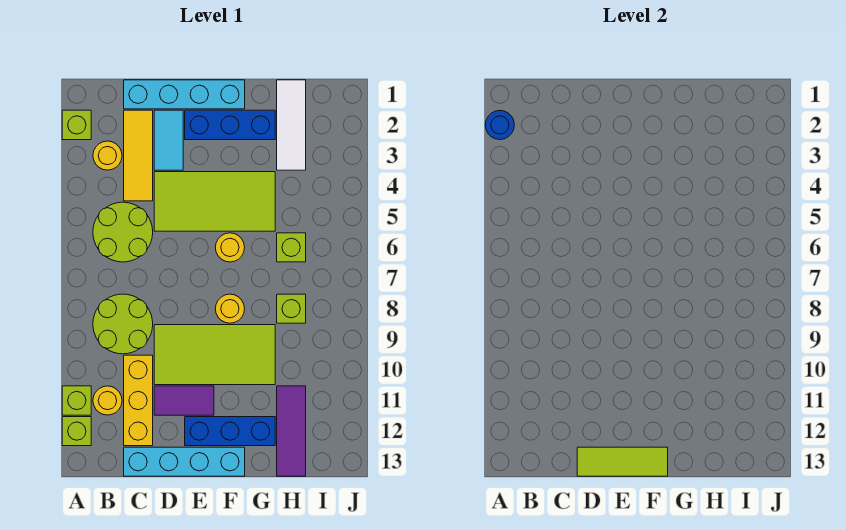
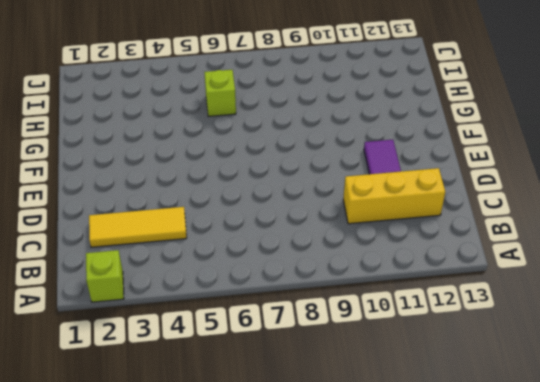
none -> lime 1x1 brick [62,386,91,415]
none -> lime 1x1 brick [62,417,91,446]
none -> yellow 1x1 round brick [93,141,122,170]

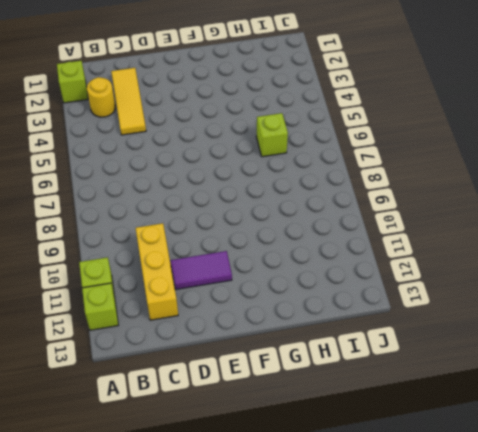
none -> lime 2x2 round brick [93,202,153,262]
none -> lime 2x2 round brick [93,294,153,354]
none -> yellow 1x1 round brick [93,386,122,415]

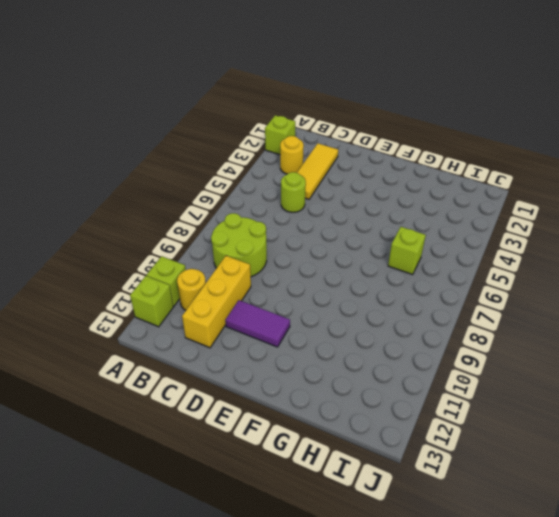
lime 1x1 round brick [281,172,306,212] -> lime 2x2 round brick [93,202,153,262]
none -> cyan 1x4 brick [124,80,245,109]
none -> cyan 1x4 brick [124,447,245,476]
none -> cyan 1x2 tile [154,110,183,170]

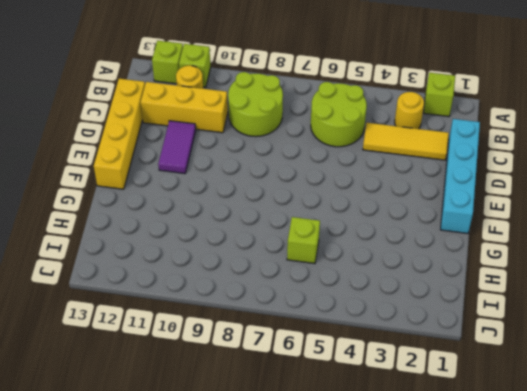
yellow 1x4 brick [94,79,145,189] -> cyan 1x4 brick [124,447,245,476]
none -> cyan 1x2 tile [154,110,183,170]
none -> lime 2x4 tile [154,172,275,231]
none -> lime 2x4 tile [154,325,275,385]

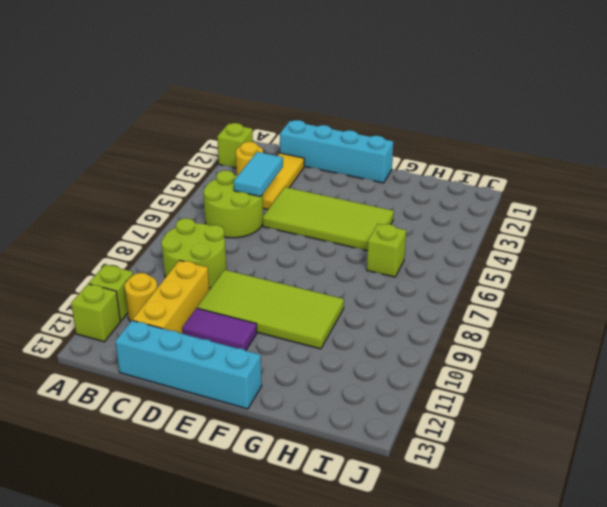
cyan 1x2 tile [234,152,283,197] -> cyan 1x2 tile moved to [154,110,183,170]
none -> blue 1x3 brick [185,110,275,140]
none -> blue 1x3 brick [185,417,275,446]
none -> yellow 1x1 round brick [215,233,245,262]

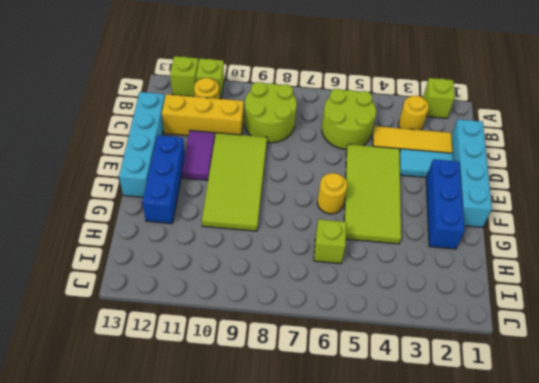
none -> yellow 1x1 round brick [215,294,245,323]
none -> white 1x3 tile [277,80,306,170]
none -> lime 1x1 brick [277,294,306,323]

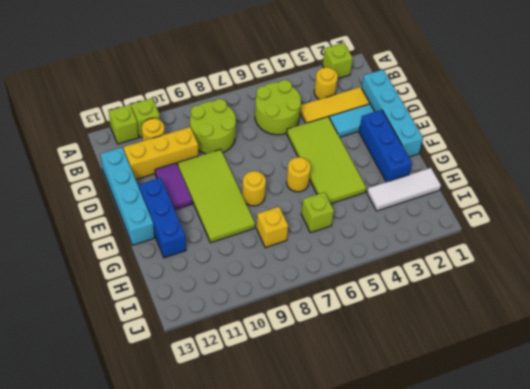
yellow 1x1 brick [257,207,288,248] -> lime 1x1 brick [277,294,306,323]
none -> purple 1x3 tile [277,386,306,476]
none -> blue 1x1 round brick [485,111,514,140]
none -> lime 1x3 tile [577,447,668,476]

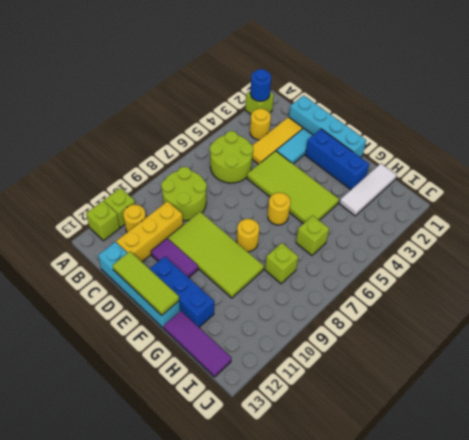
purple 1x3 tile [164,311,231,377] -> purple 1x3 tile turned to [277,386,306,476]

